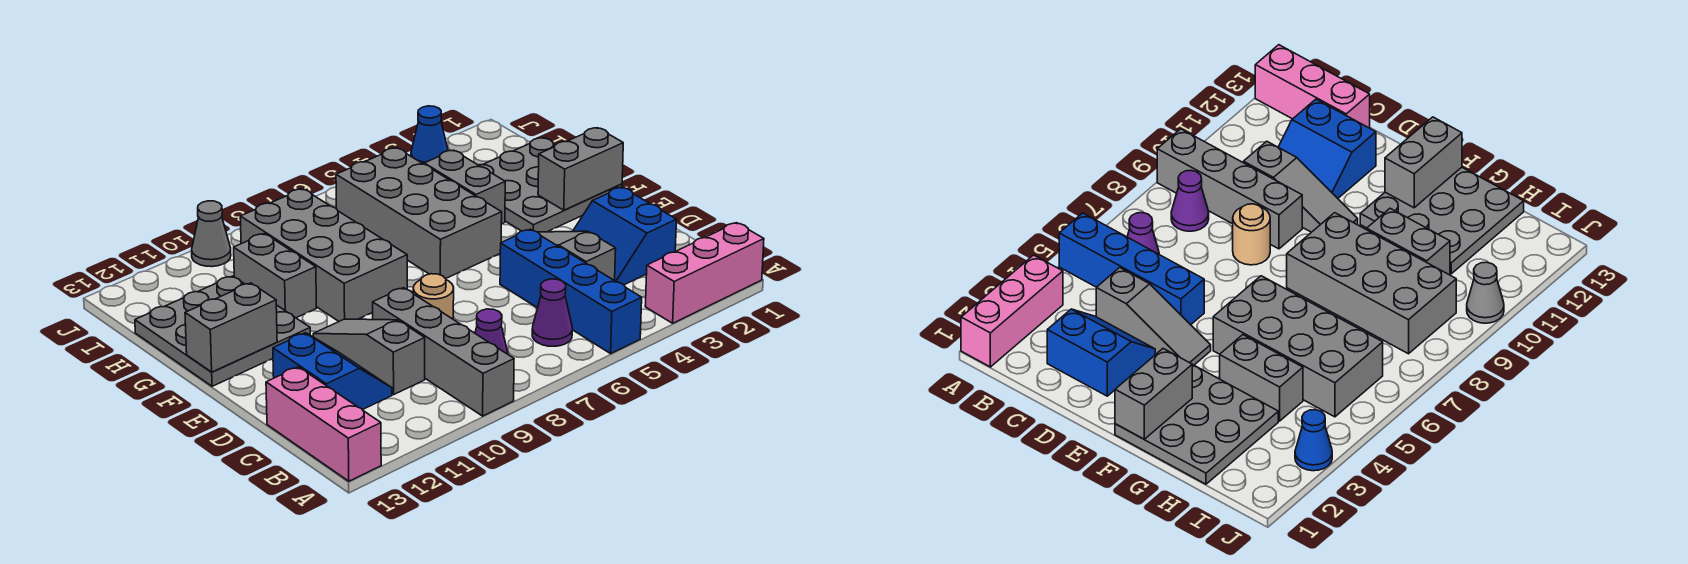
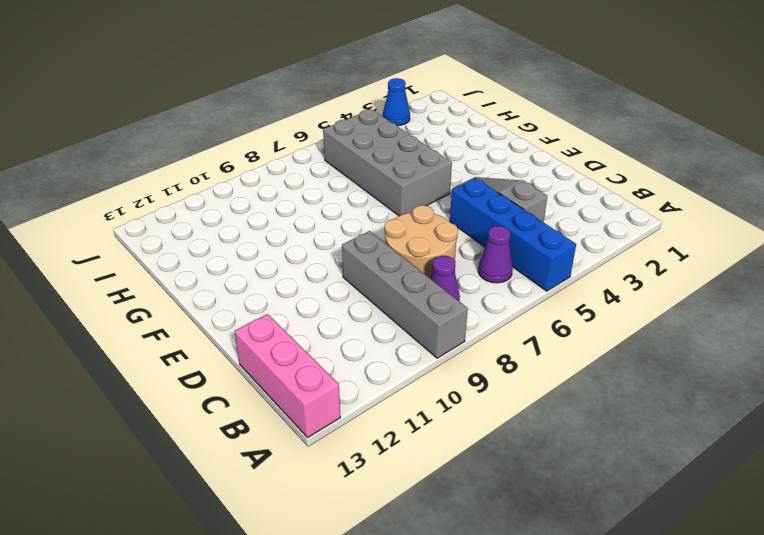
tan 2x2 round brick [385,205,458,278] -> tan 1x1 round brick [413,274,454,319]
none -> pink 1x3 brick [645,223,764,323]
none -> blue 2x2 slope [573,187,677,285]
none -> grey 1x3 slope [313,319,425,395]

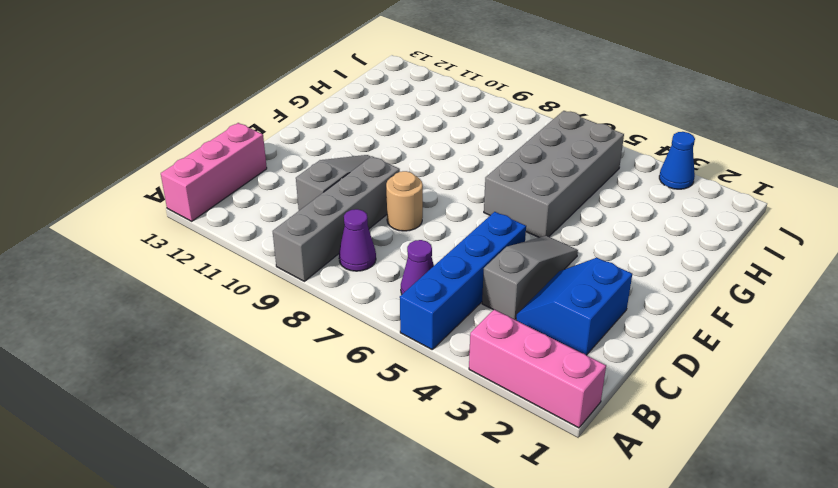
none -> blue 2x2 slope [273,333,392,410]
none -> grey 3x3 plate [479,138,622,232]
none -> grey 2x4 brick [240,189,407,321]

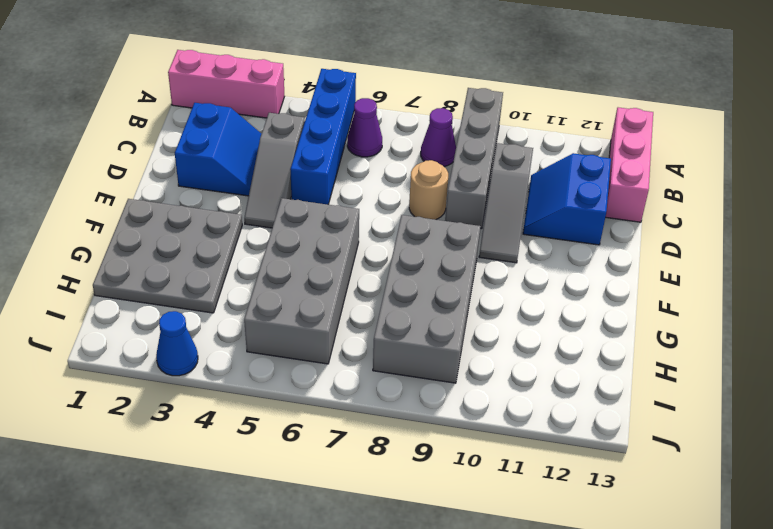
none -> grey 3x3 plate [135,276,310,386]
none -> grey 1x2 brick [424,150,505,224]
none -> grey 1x2 brick [234,234,317,318]

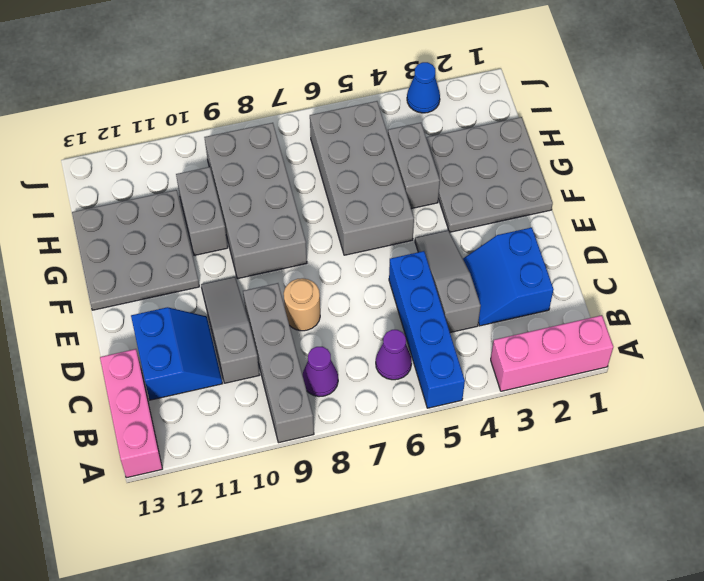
none -> grey 1x1 cone [192,201,231,267]
none -> grey 1x2 brick [538,128,623,210]
none -> grey 1x2 brick [185,283,277,372]

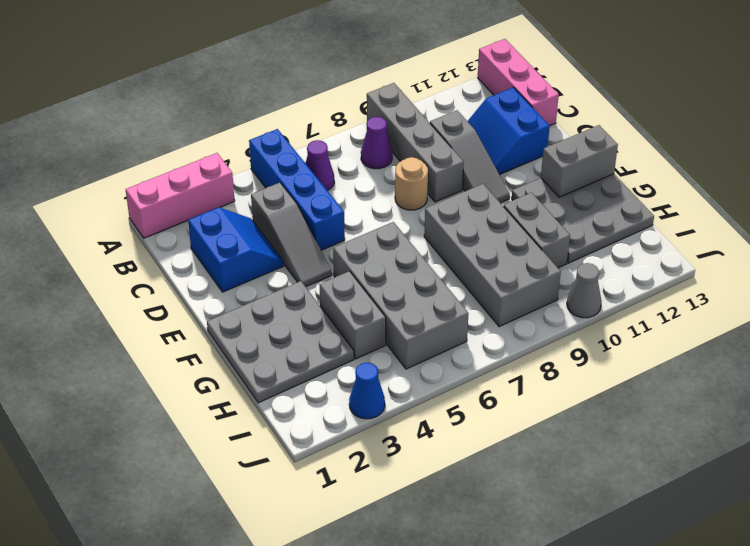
none -> grey 1x2 brick [538,128,623,210]

